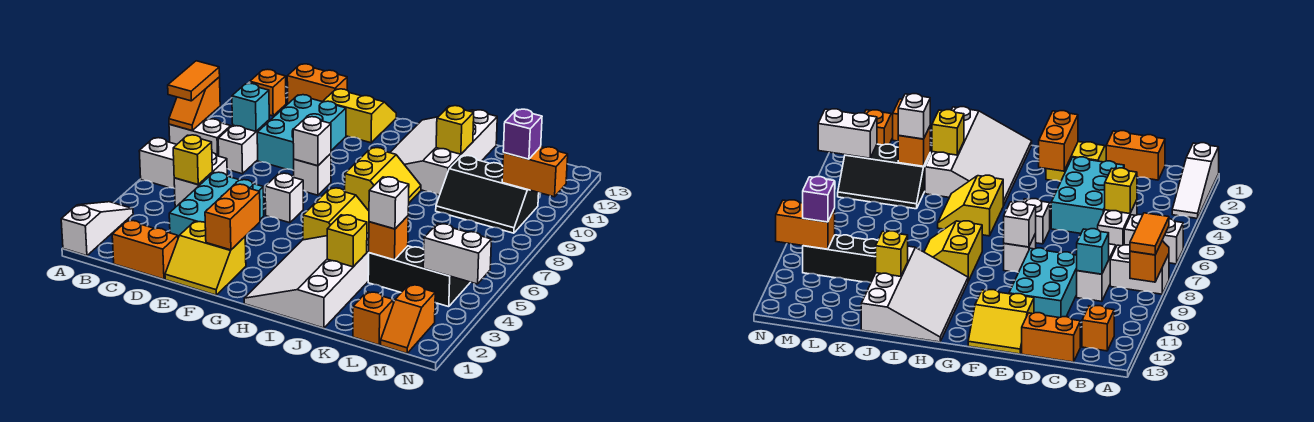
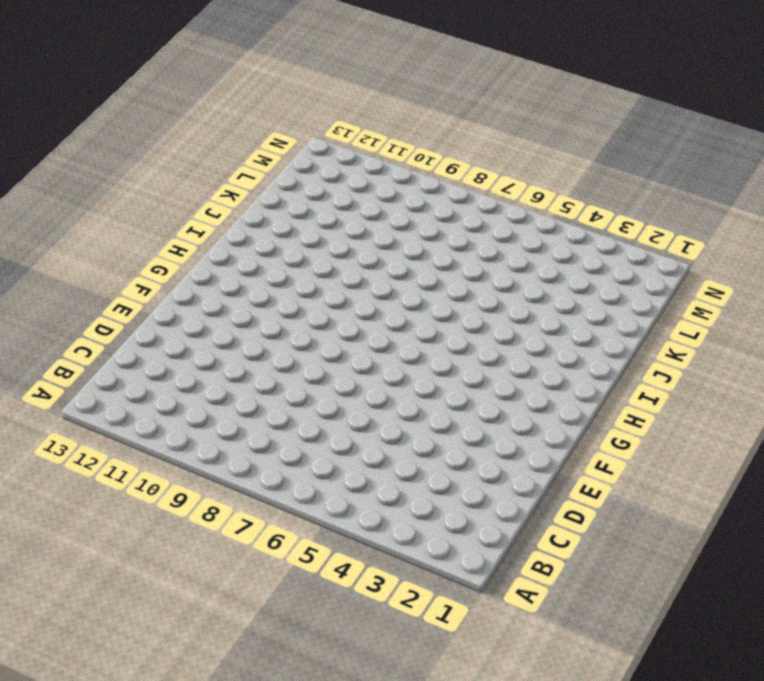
none -> white 1x3 slope [61,202,133,256]
none -> white 1x2 brick [139,138,177,189]
none -> white 1x2 brick [169,119,231,156]
none -> orange 1x1 brick [250,69,286,116]

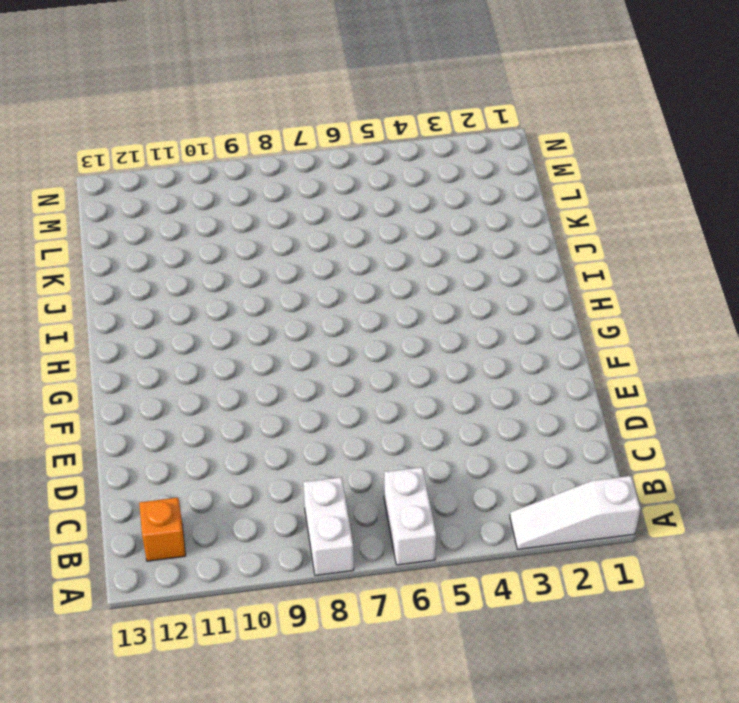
none -> orange 1x2 brick [112,220,178,279]
none -> white 1x2 brick [174,152,227,207]
none -> white 1x2 brick [218,120,269,174]
none -> orange 1x2 brick [287,64,347,104]

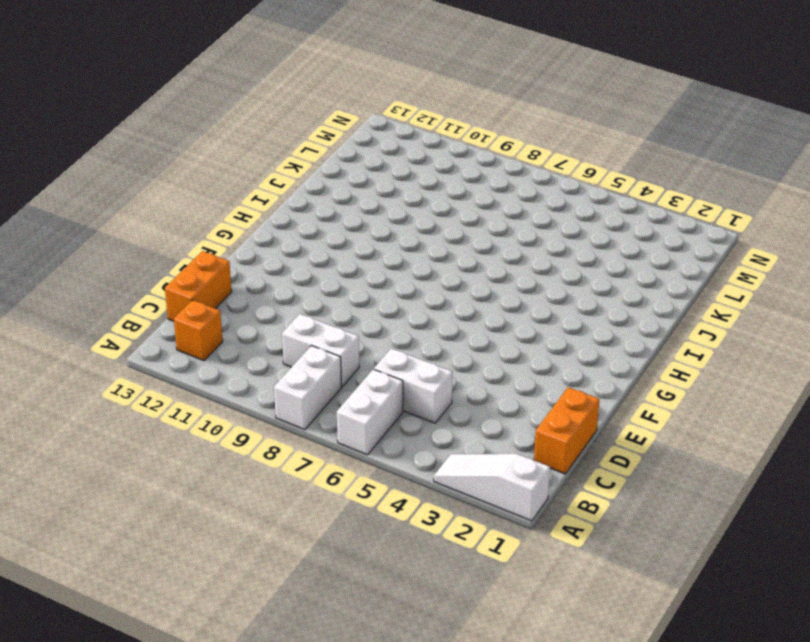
none -> cyan 2x3 brick [169,172,264,238]
none -> cyan 2x3 brick [257,95,346,171]
none -> yellow 2x2 slope [165,222,246,295]
none -> yellow 2x2 slope [323,89,396,143]

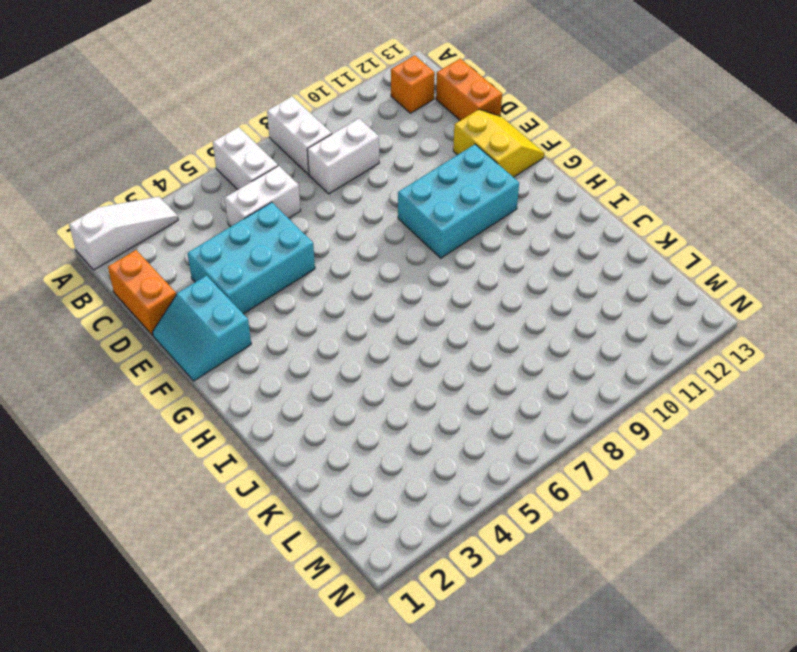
cyan 2x2 slope [153,276,251,381] -> yellow 2x2 slope [165,222,246,295]
cyan 2x3 brick [398,144,519,258] -> cyan 2x3 brick moved to [257,95,346,171]
none -> white 1x1 brick [265,173,303,223]
none -> white 1x1 brick [294,154,331,195]
none -> white 3x4 slope [244,233,369,328]
none -> yellow 2x2 slope [303,188,369,240]

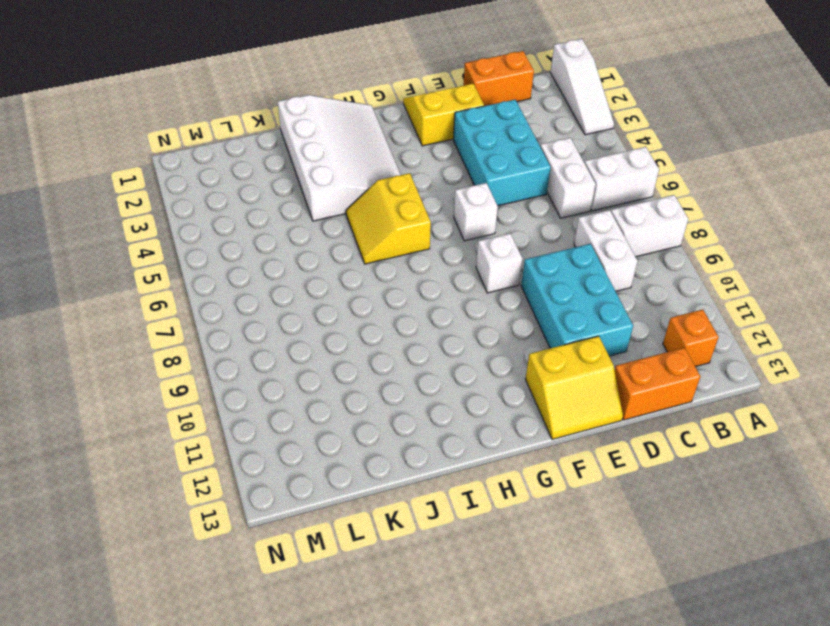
none -> yellow 2x2 slope [345,148,421,210]
none -> white 3x4 slope [390,110,497,195]
none -> black 2x3 slope [368,246,470,307]
none -> black 2x3 slope [436,156,539,233]

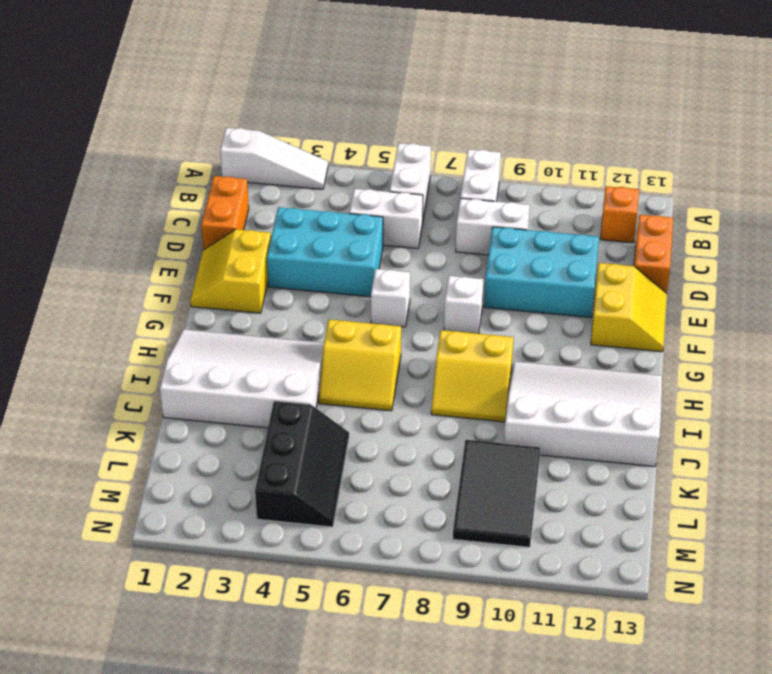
black 2x3 tile [453,440,540,547] -> black 2x3 slope [436,156,539,233]
none -> orange 1x1 brick [353,292,393,345]
none -> orange 1x2 slope [381,285,435,353]
none -> orange 1x2 slope [169,77,220,130]
none -> yellow 1x1 brick [173,135,212,185]

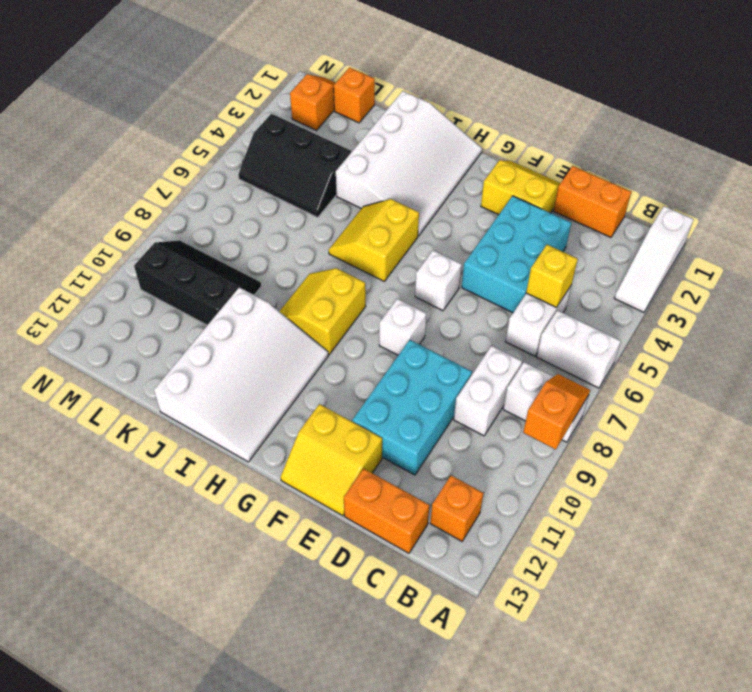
none -> cyan 1x1 brick [232,83,269,131]
none -> orange 1x2 brick [205,184,260,250]
none -> white 1x1 brick [293,117,331,166]
none -> yellow 1x1 brick [327,215,367,267]

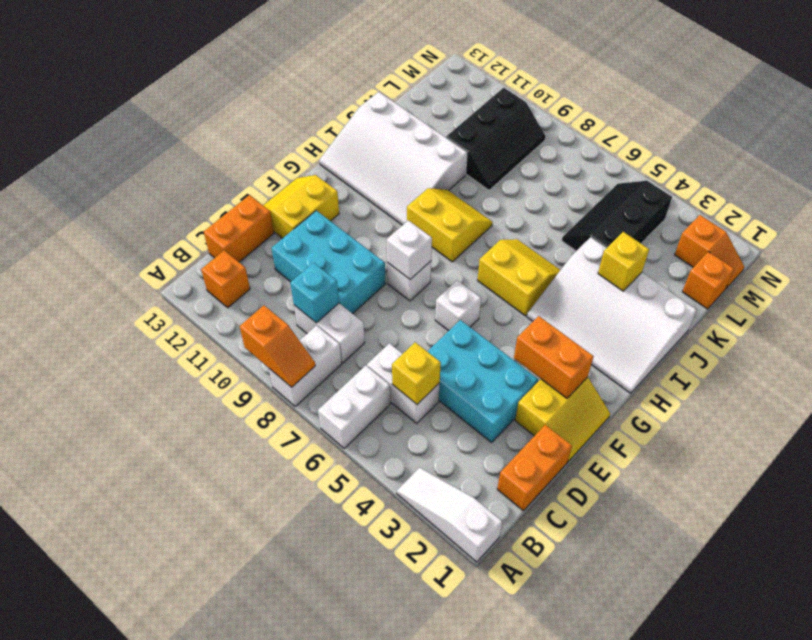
none -> yellow 1x1 brick [436,106,474,154]
none -> orange 1x1 brick [369,216,408,260]
none -> white 1x2 brick [423,224,491,284]
none -> orange 1x2 brick [502,147,568,197]

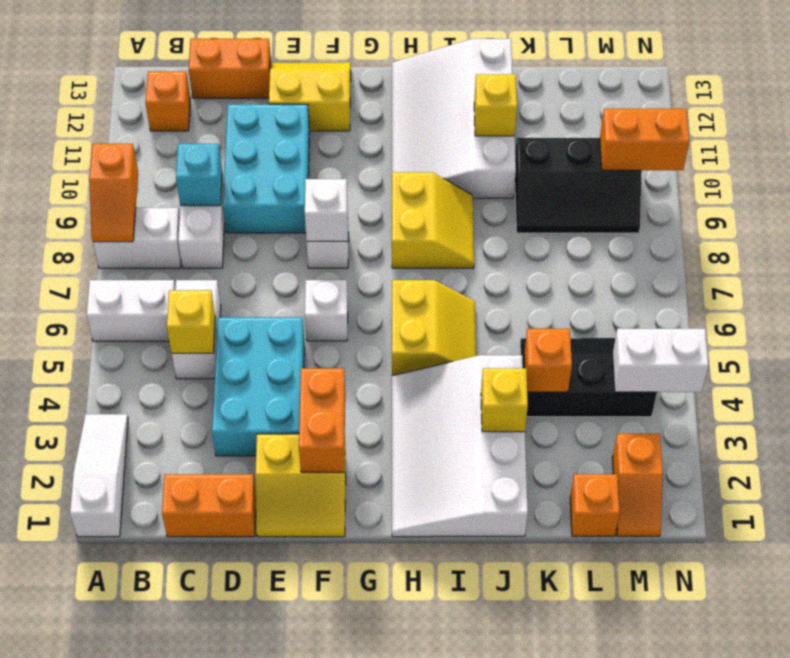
none -> orange 1x2 tile [168,61,220,101]
none -> white 1x1 brick [369,177,409,229]
none -> purple 1x1 brick [503,109,542,159]

